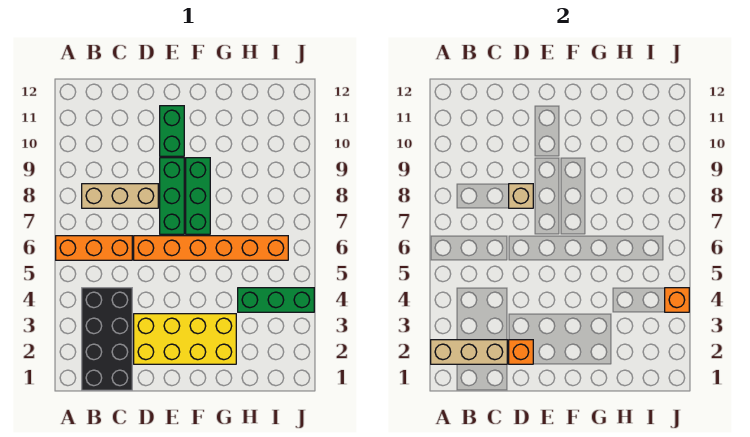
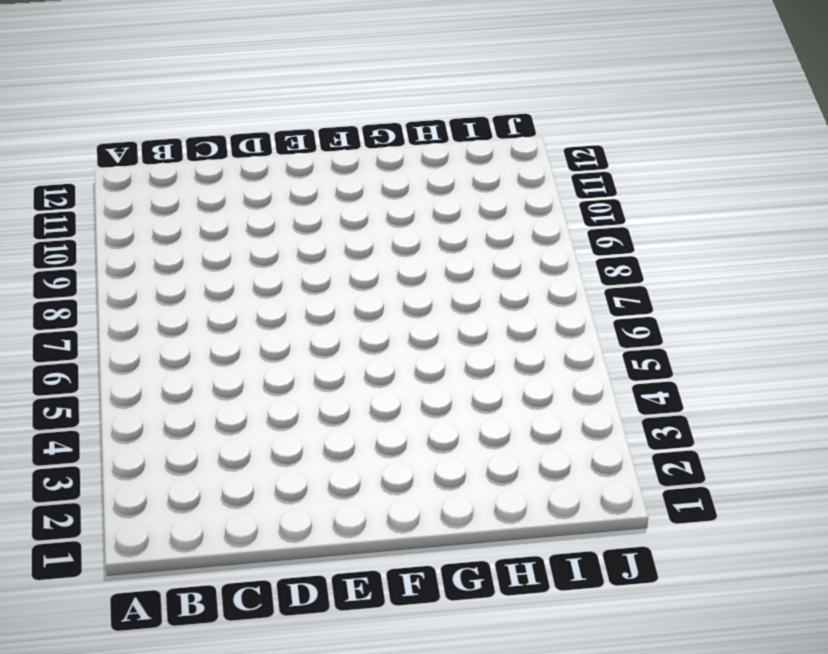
none -> orange 1x3 brick [56,236,132,260]
none -> black 2x4 brick [82,288,132,390]
none -> tan 1x3 brick [82,184,158,208]

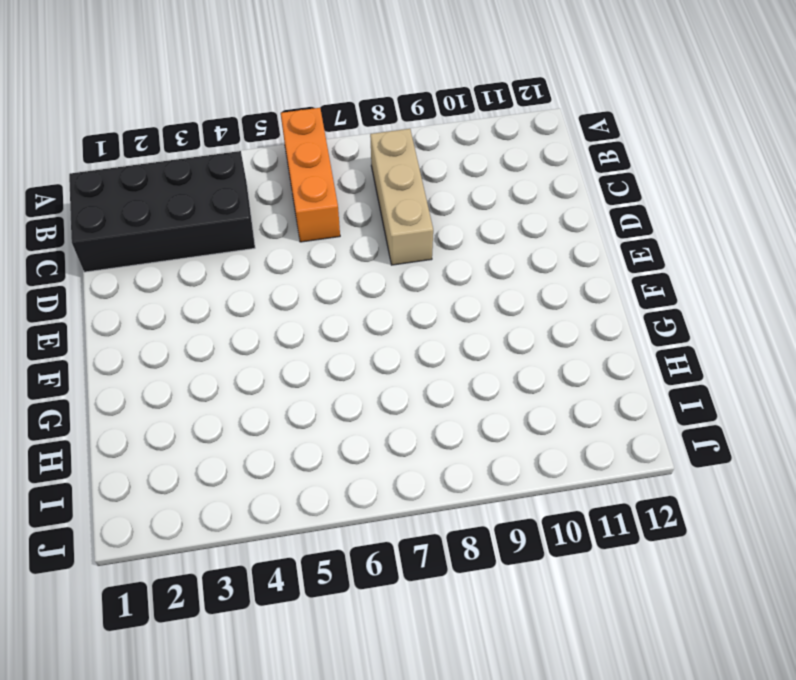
none -> yellow 2x4 brick [134,314,236,364]
none -> orange 1x6 brick [134,236,288,260]
none -> green 1x3 brick [160,158,184,234]

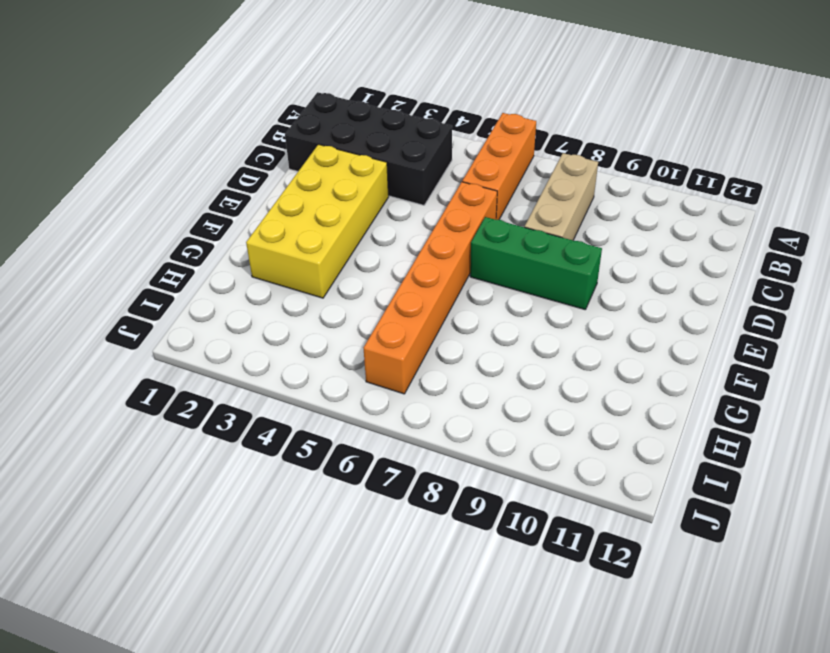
none -> green 1x2 brick [160,106,184,156]
none -> green 1x3 brick [186,158,210,234]
none -> green 1x3 brick [238,288,314,312]

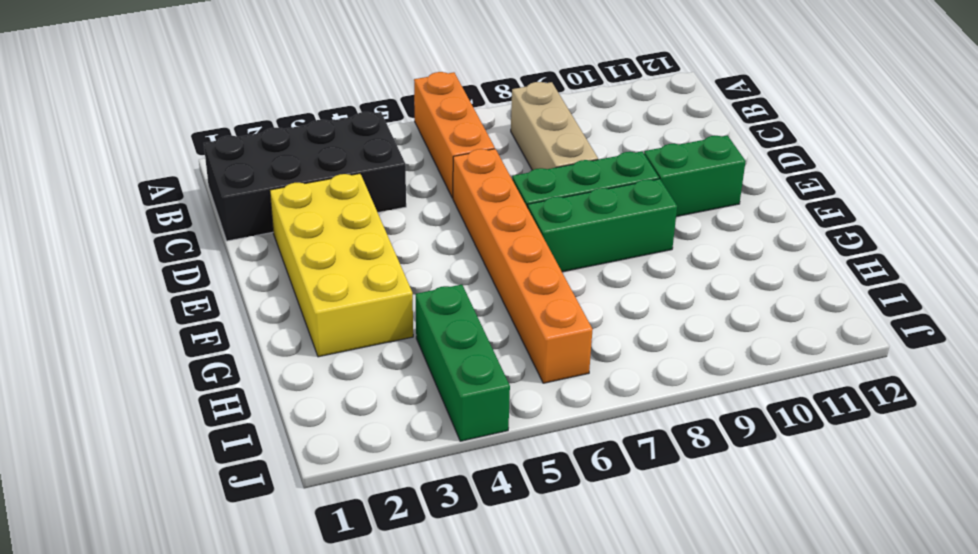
none -> tan 1x3 brick [431,340,507,364]
none -> orange 1x1 brick [509,340,533,364]
none -> tan 1x1 brick [509,184,533,208]

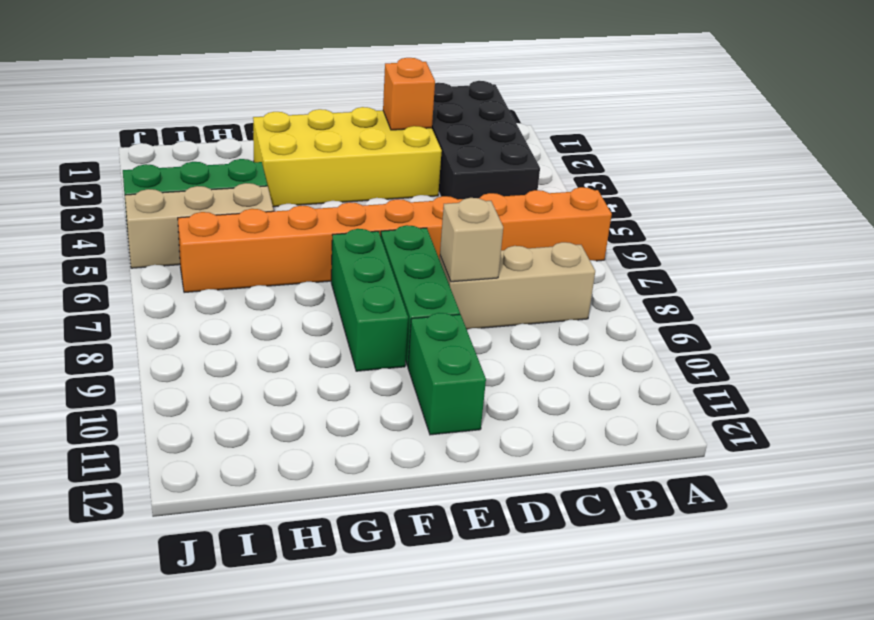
tan 1x3 brick [125,183,274,268] -> tan 1x3 brick moved to [431,340,507,364]
none -> orange 1x1 brick [665,288,689,312]

